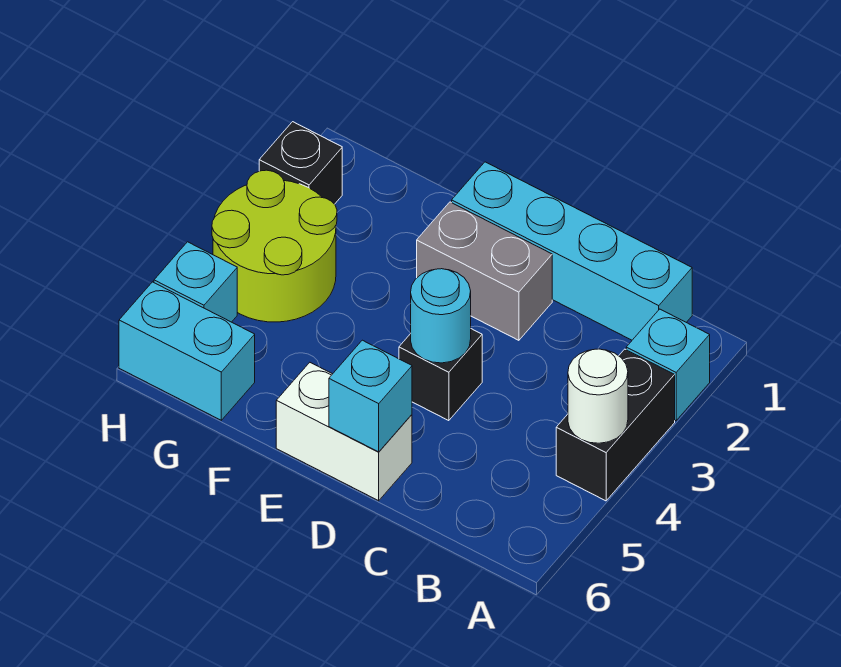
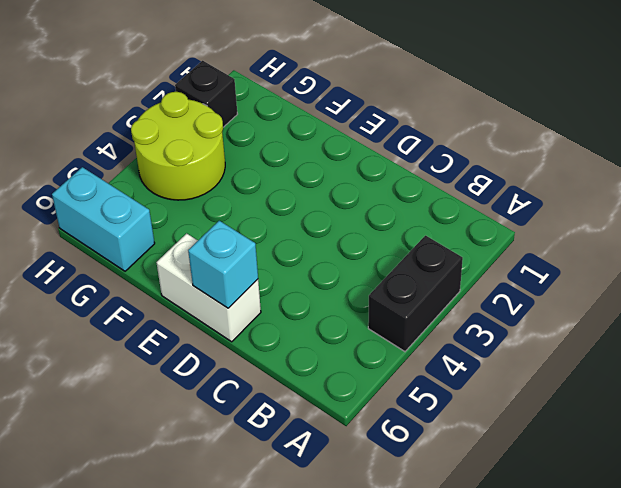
none -> cyan 1x1 brick [626,309,710,421]
none -> cyan 1x4 brick [452,162,692,340]
none -> grey 1x2 brick [417,202,552,340]

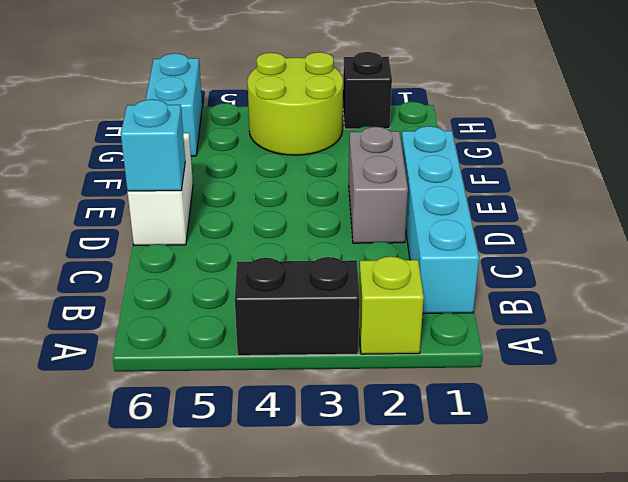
lime 1x1 brick [359,256,424,354] -> cyan 1x1 brick [626,309,710,421]
none -> black 1x1 brick [399,329,482,421]
none -> cyan 1x1 brick [154,242,237,322]
none -> white 1x1 round brick [568,349,628,443]

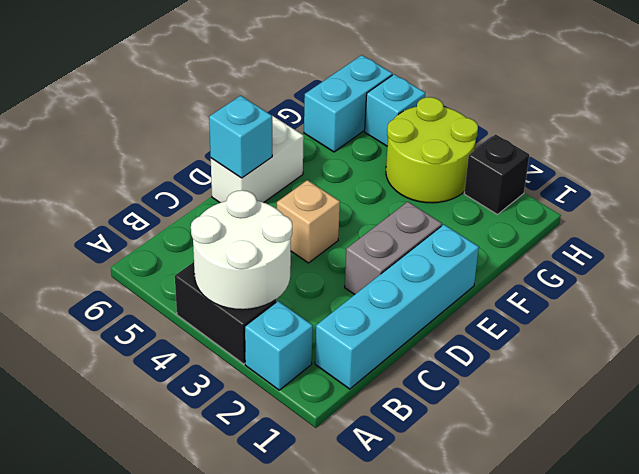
white 2x2 round brick [191,190,292,310] -> white 1x1 round brick [568,349,628,443]
tan 1x1 brick [277,180,340,263] -> black 1x1 brick [399,329,482,421]
none -> cyan 1x1 round brick [411,269,471,363]

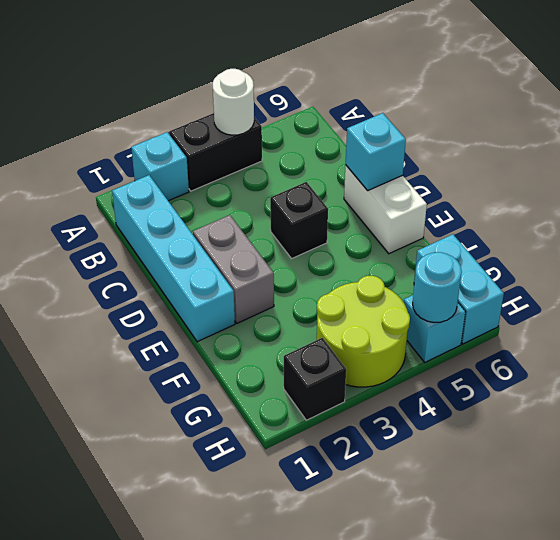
cyan 1x1 round brick [413,252,462,323] -> cyan 1x1 round brick moved to [411,269,471,363]

